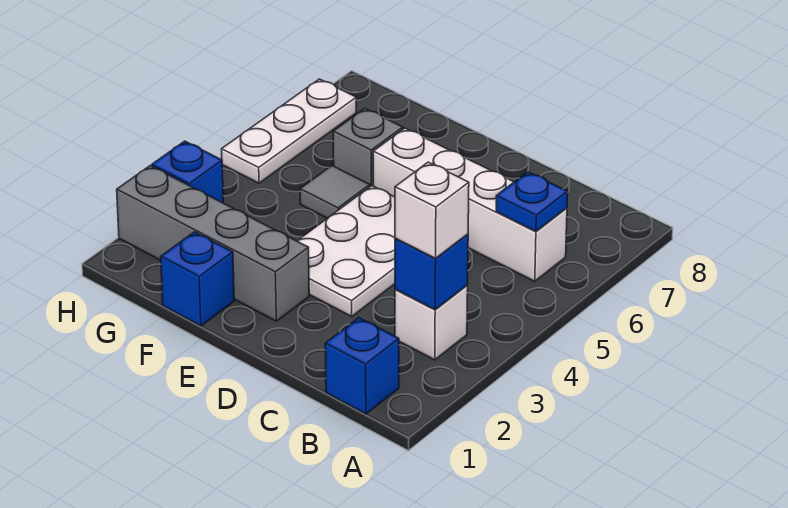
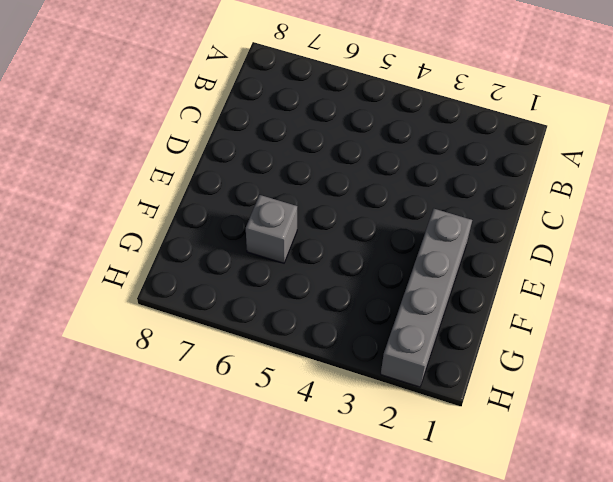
none -> blue 1x1 brick [325,318,399,414]
none -> white 1x1 brick [395,285,468,360]
none -> white 1x4 brick [373,128,567,281]

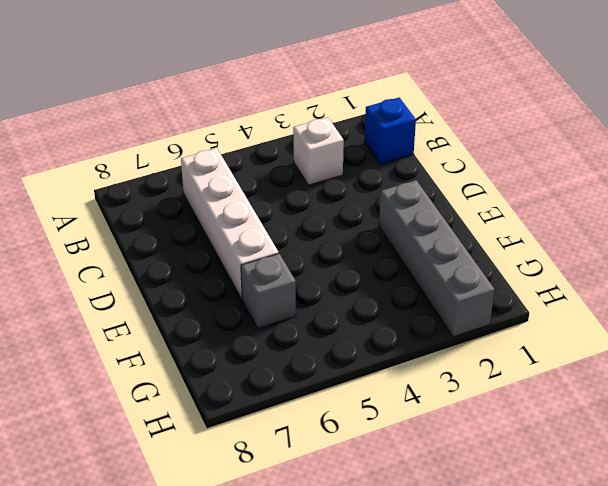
none -> white 2x3 plate [298,186,395,316]
none -> blue 1x1 brick [161,232,234,326]
none -> grey 1x1 tile [300,166,370,218]

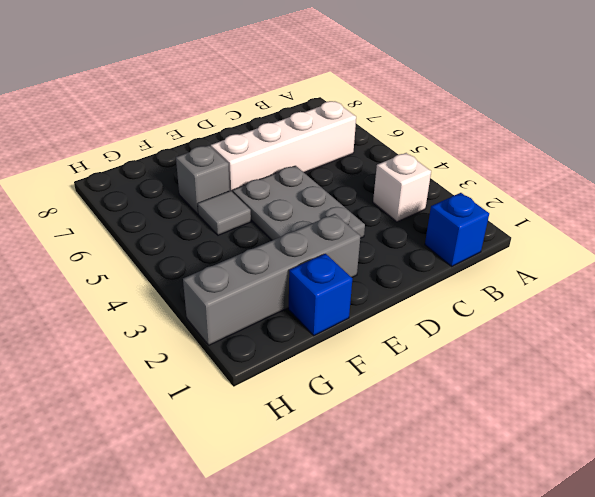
grey 2x3 plate [232,166,365,240] -> white 2x3 plate [298,186,395,316]
none -> blue 1x1 brick [152,141,223,203]
none -> white 1x3 plate [222,79,356,183]
none -> blue 1x1 brick [395,234,468,309]

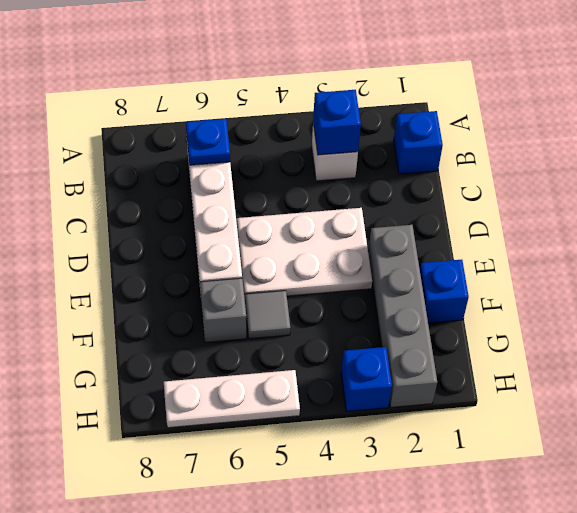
none -> white 1x1 brick [395,162,469,258]

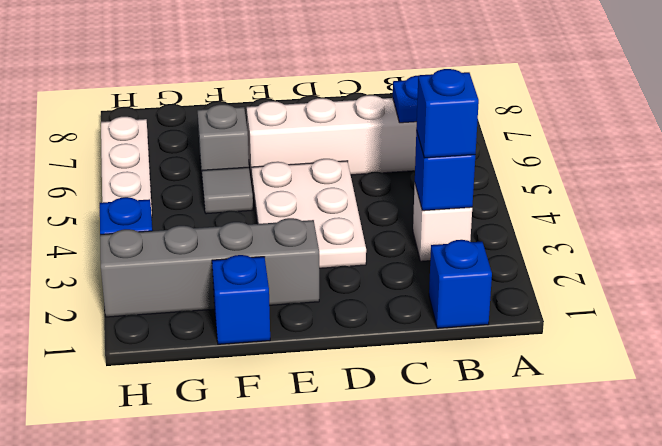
blue 1x1 brick [416,69,479,158] -> white 1x1 brick [395,162,469,258]

